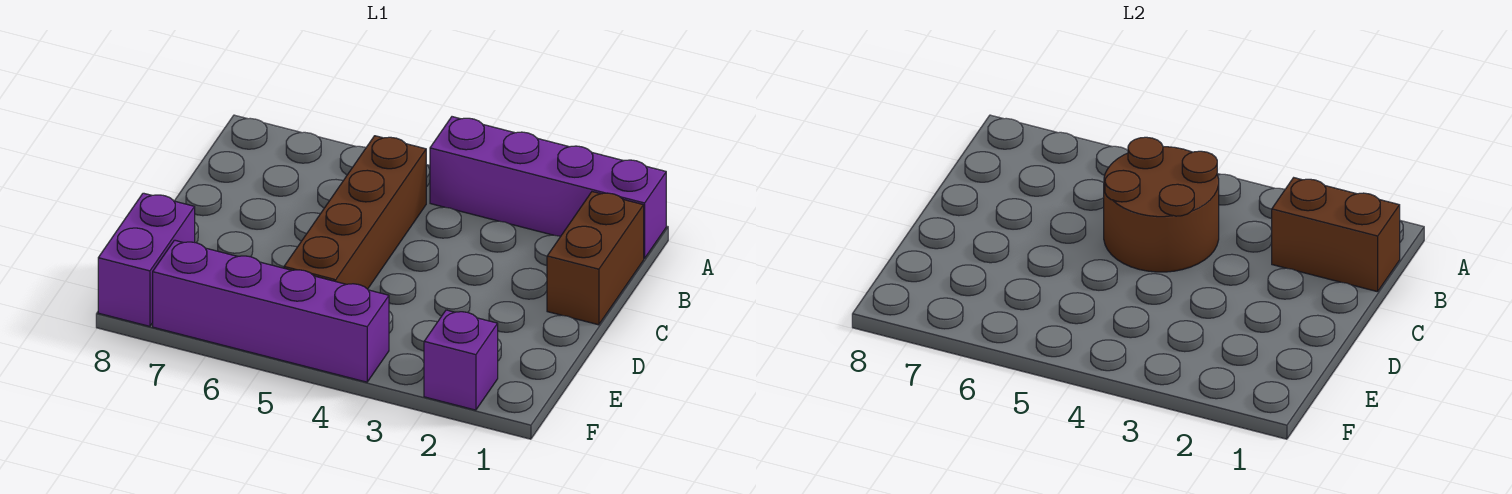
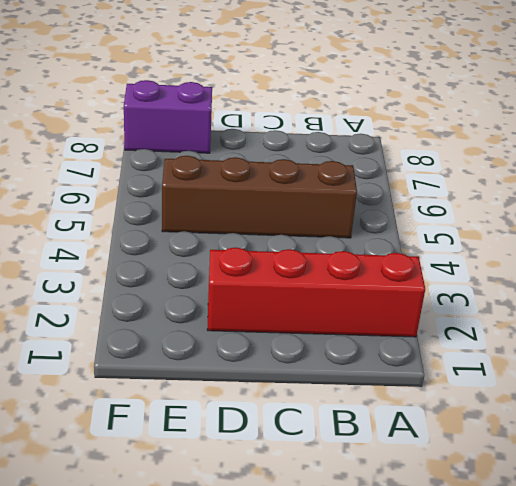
red 1x4 brick [207,247,425,337] -> purple 1x4 brick [430,117,666,259]
none -> brown 1x2 brick [547,192,644,325]
none -> purple 1x1 brick [424,310,498,410]

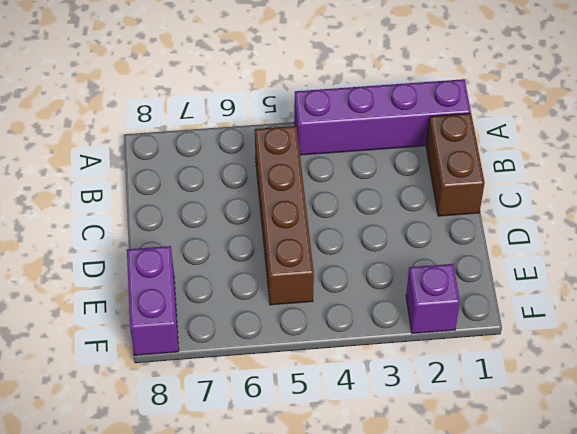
none -> purple 1x4 brick [153,240,389,382]
none -> brown 1x2 brick [1272,178,1400,292]

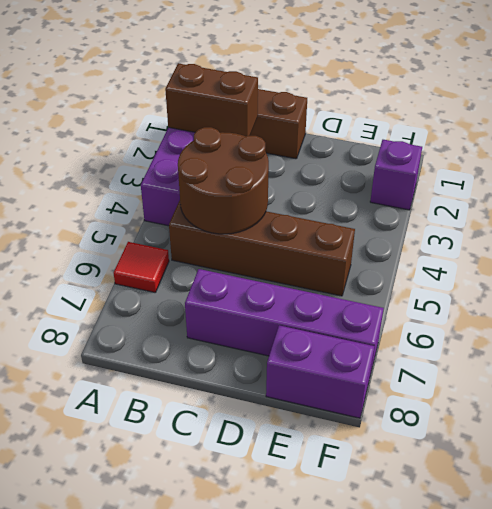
brown 1x2 brick [165,63,258,136] -> brown 1x2 brick turned to [1272,178,1400,292]
red 1x1 tile [114,242,169,293] -> none
purple 1x4 brick [185,269,384,375] -> purple 1x4 brick turned to [153,240,389,382]

